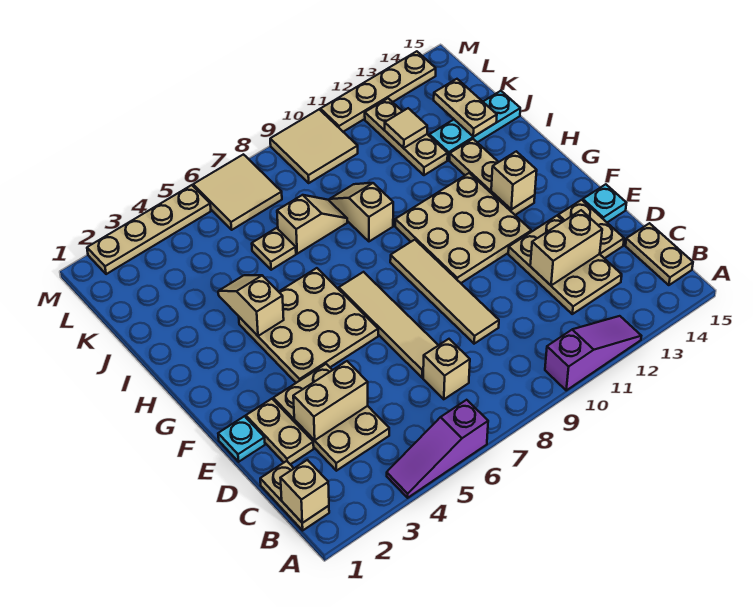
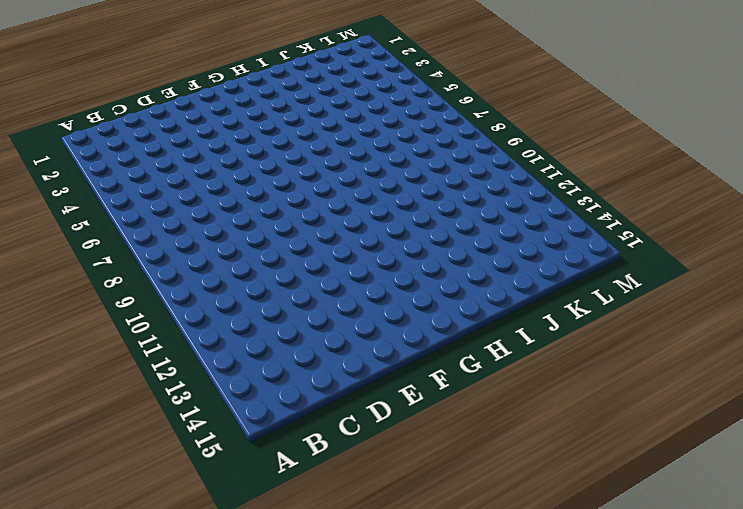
none -> purple 1x3 slope [387,400,488,498]
none -> purple 1x3 slope [545,316,641,390]
none -> tan 1x2 plate [260,461,329,530]
none -> tan 1x2 plate [626,223,693,285]

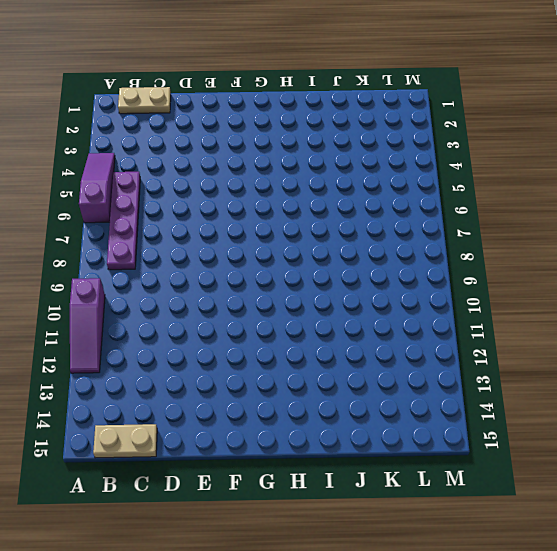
purple 1x4 plate [107,172,140,270] -> none
none -> tan 2x3 plate [273,364,389,471]
none -> tan 1x1 brick [423,339,470,399]
none -> tan 2x3 plate [508,216,622,314]
none -> tan 1x2 plate [246,399,314,464]

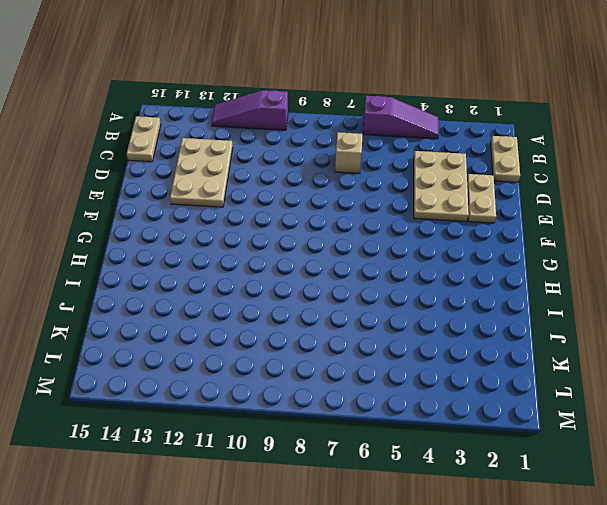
none -> tan 1x4 tile [339,272,438,378]
none -> tan 1x4 tile [390,240,499,344]
none -> tan 1x2 plate [558,200,624,258]
none -> cyan 1x1 plate [218,416,265,462]

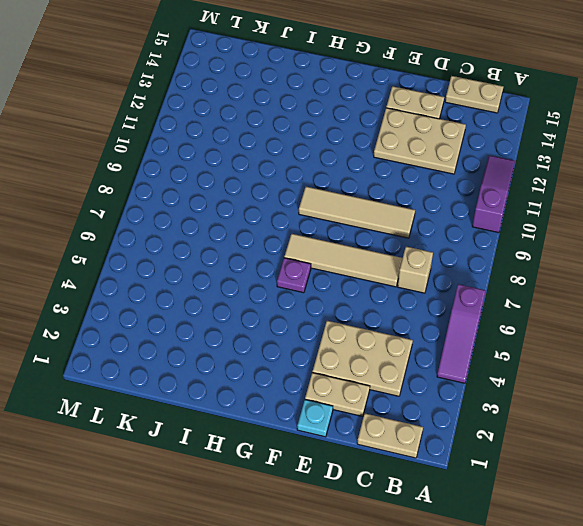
purple 1x1 plate [277,258,311,293] -> tan 3x3 plate [239,268,378,383]
none -> cyan 1x1 plate [583,184,626,222]
none -> tan 3x3 plate [395,173,531,283]
none -> tan 1x3 plate [450,139,535,215]
none -> tan 1x2 slope [329,183,393,241]

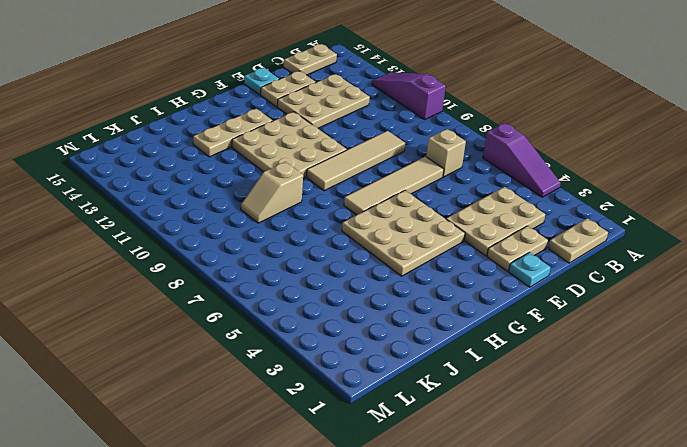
none -> tan 1x1 plate [252,228,296,270]
none -> tan 1x2 slope [277,195,347,254]
none -> tan 1x3 plate [365,98,448,175]
none -> cyan 1x3 plate [429,91,520,160]

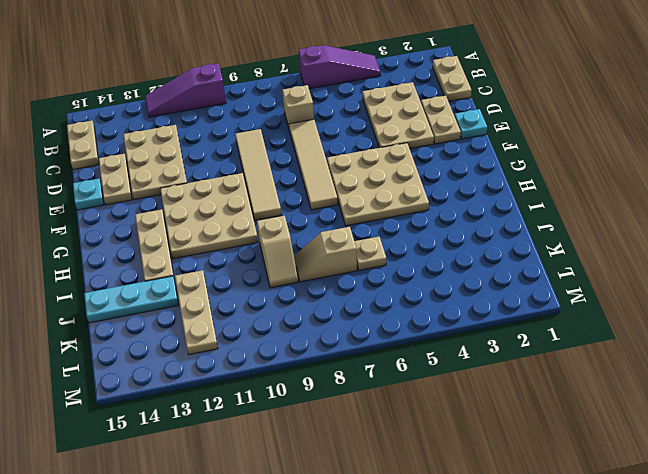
none -> tan 2x2 tile [193,154,282,230]
none -> tan 2x2 tile [270,110,358,183]
none -> tan 1x4 plate [87,185,211,274]
none -> tan 1x4 plate [320,51,436,132]

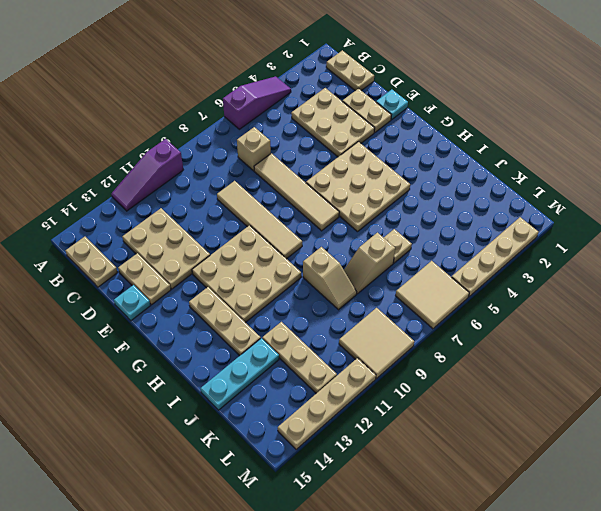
none -> tan 1x1 brick [281,460,329,523]
none -> tan 1x2 brick [293,361,368,440]
none -> tan 1x2 brick [530,210,602,285]
none -> tan 1x1 brick [491,151,537,210]

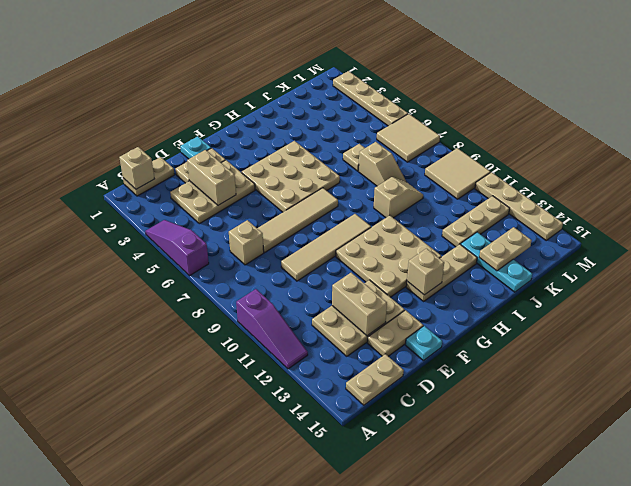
none -> tan 1x2 slope [218,275,284,336]
none -> tan 1x1 tile [385,108,427,148]

